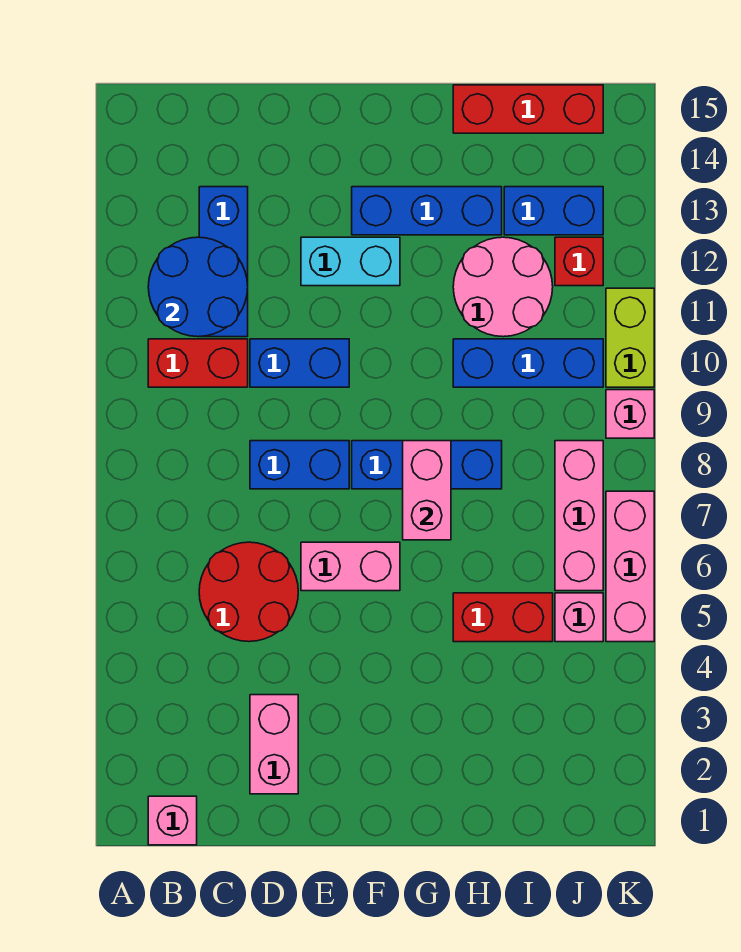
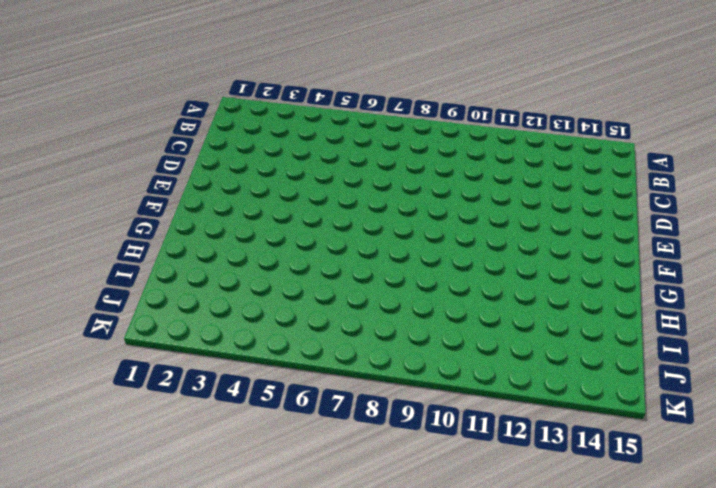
none -> pink 1x1 brick [148,796,197,845]
none -> red 1x2 brick [148,339,248,387]
none -> red 2x2 round brick [199,542,298,642]

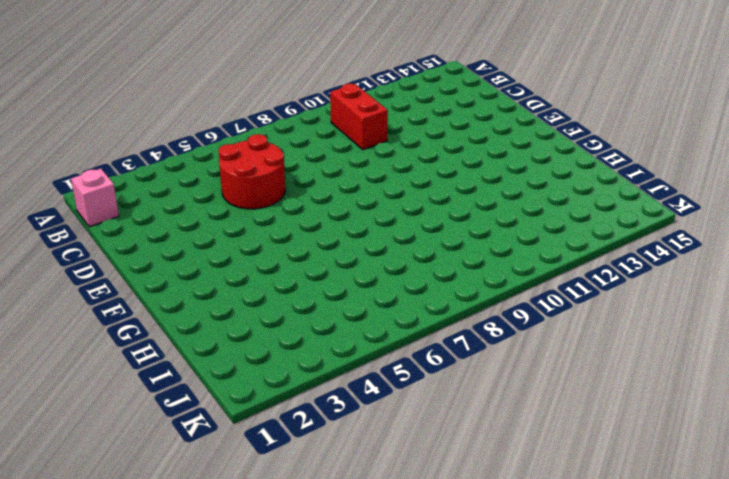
none -> blue 1x3 brick [199,187,248,337]
none -> pink 1x2 brick [250,695,298,794]
none -> blue 1x2 brick [250,441,349,489]

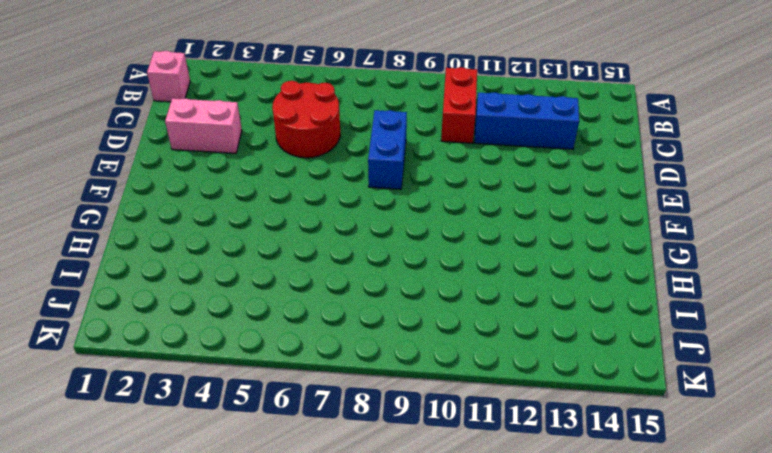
none -> blue 1x2 brick [250,339,349,387]
none -> pink 1x2 brick [301,542,400,591]
none -> cyan 1x2 brick [301,237,400,286]

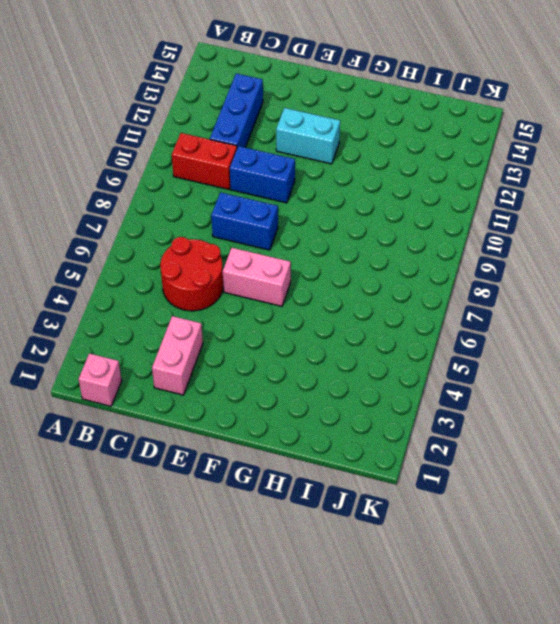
none -> blue 1x3 brick [352,441,502,489]
none -> blue 1x3 brick [352,187,502,235]
none -> red 1x2 brick [453,593,553,642]

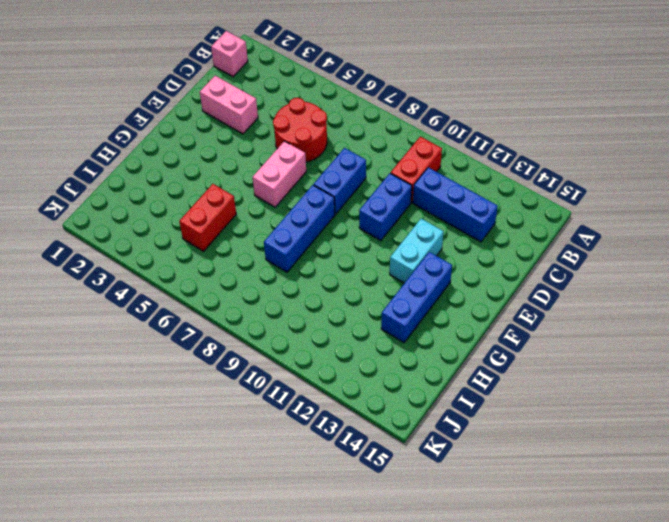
none -> blue 1x3 brick [453,339,603,387]
none -> pink 2x2 round brick [453,237,553,337]
none -> red 1x3 brick [453,85,603,133]

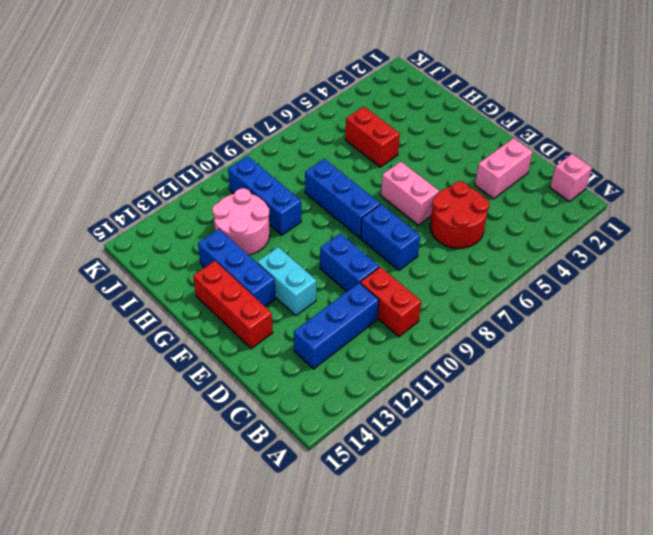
red 1x3 brick [193,261,273,349] -> red 1x3 brick moved to [453,85,603,133]
none -> blue 1x2 brick [504,187,603,235]
none -> pink 1x1 brick [555,593,603,642]
none -> pink 1x3 brick [555,441,603,591]

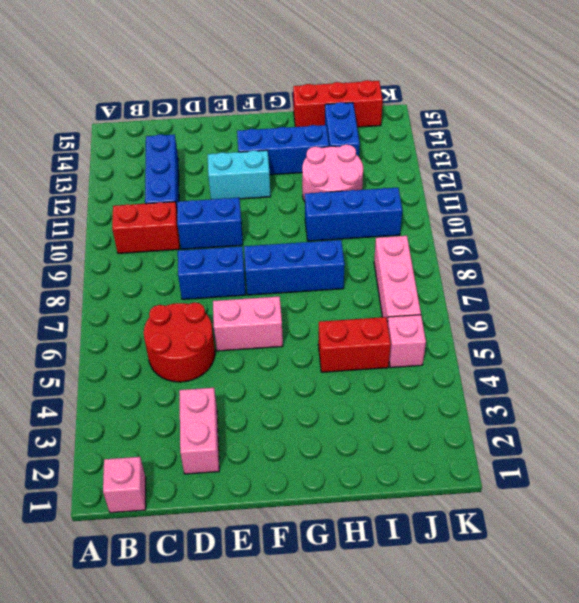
blue 1x2 brick [325,102,360,157] -> blue 1x2 brick turned to [504,187,603,235]
none -> red 1x1 brick [555,237,603,286]
none -> pink 1x3 brick [606,491,654,642]
none -> pink 1x1 brick [606,390,654,438]

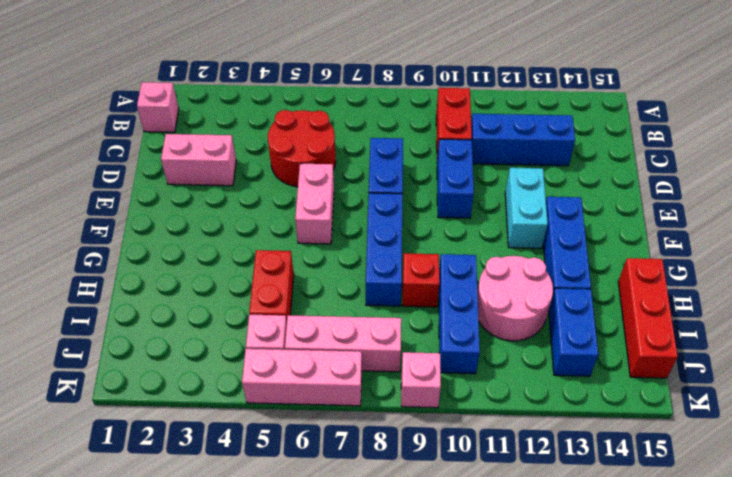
red 1x1 brick [402,253,439,307] -> red 1x1 brick moved to [555,237,603,286]
none -> lime 1x2 brick [606,288,654,387]
none -> blue 2x2 round brick [148,237,248,337]
none -> pink 1x2 brick [403,441,451,540]

